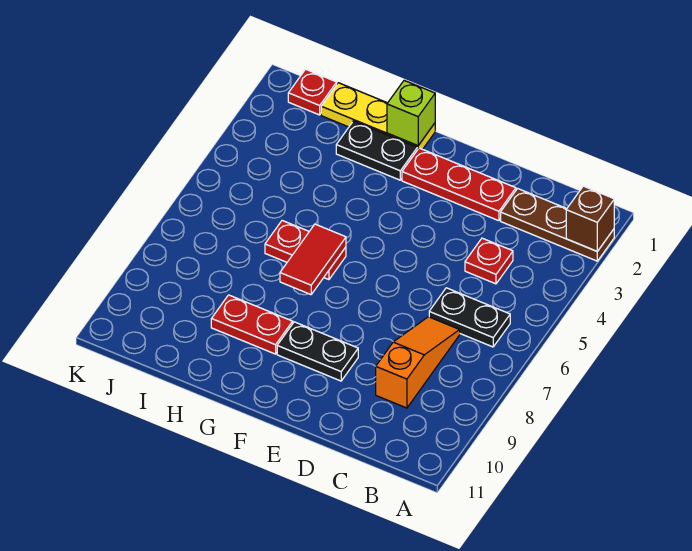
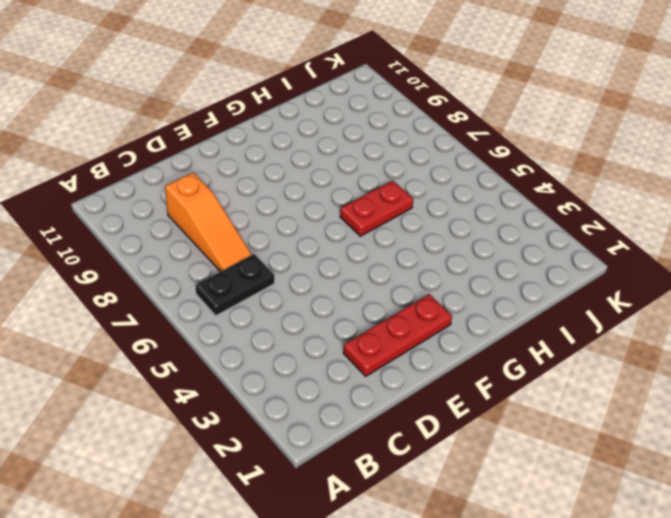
none -> brown 1x3 plate [501,189,614,261]
none -> red 1x1 plate [465,238,513,284]
none -> black 1x2 plate [277,322,358,381]

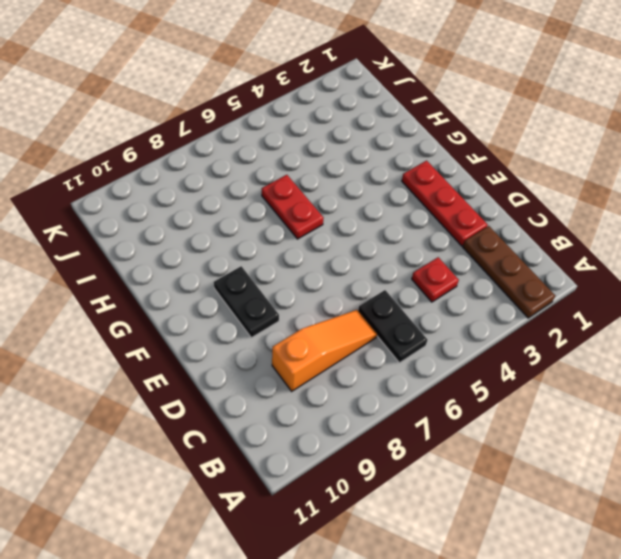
none -> yellow 1x3 plate [321,83,435,150]
none -> black 1x2 plate [336,121,417,180]
none -> red 1x2 plate [211,295,293,354]

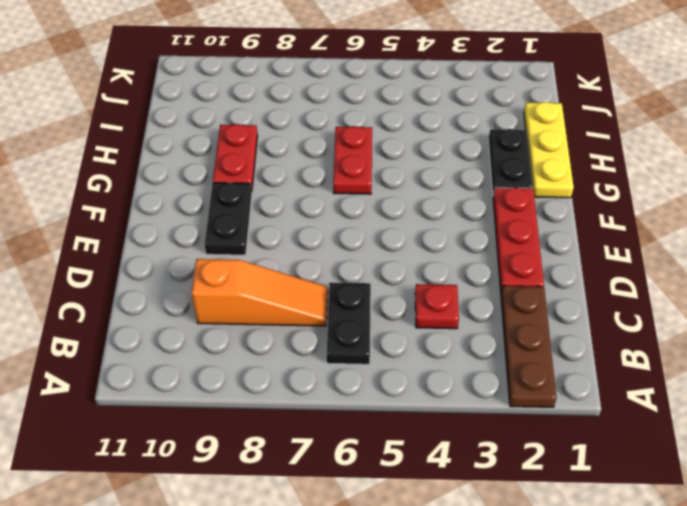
none -> red 1x1 plate [288,69,337,115]
none -> brown 1x1 brick [566,186,614,251]
none -> lime 1x1 brick [387,80,435,146]

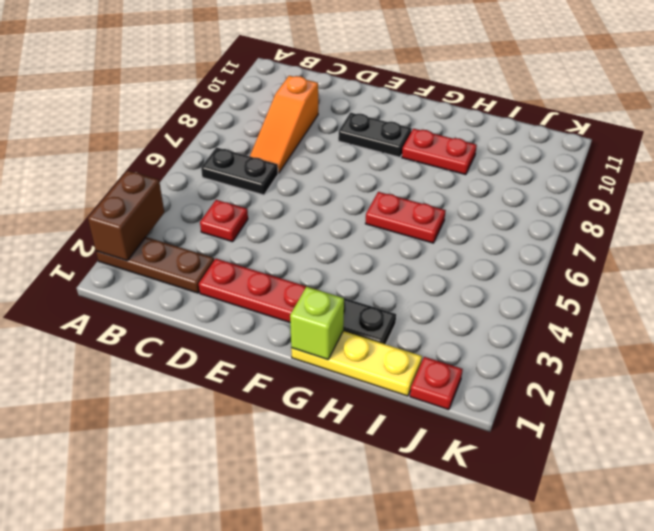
brown 1x2 brick [88,171,164,261] -> brown 1x1 brick [566,186,614,251]
none -> red 1x2 tile [280,224,346,295]

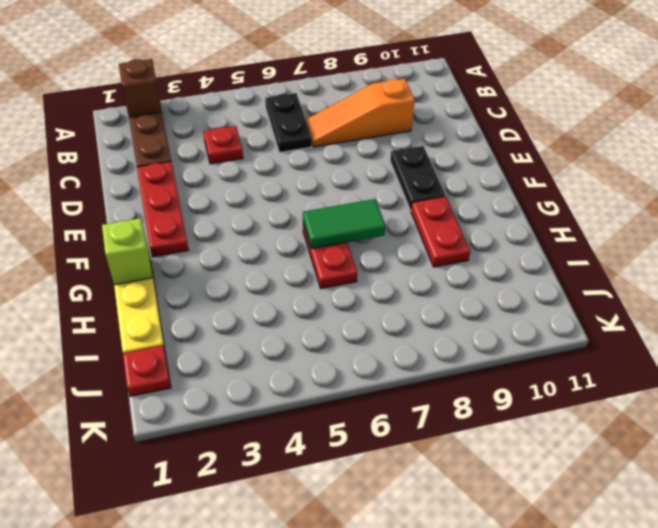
green 1x2 tile [303,199,386,249] -> red 1x2 tile [280,224,346,295]
none -> black 1x2 plate [336,121,417,180]

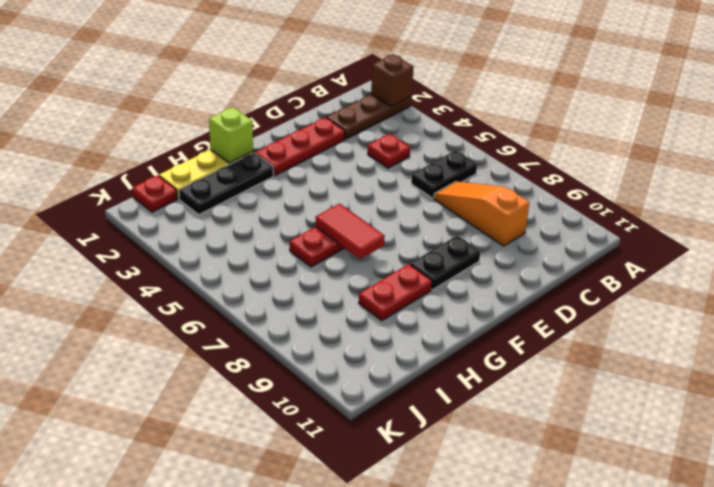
black 1x3 plate [179,153,274,214] -> black 1x2 plate [336,121,417,180]

